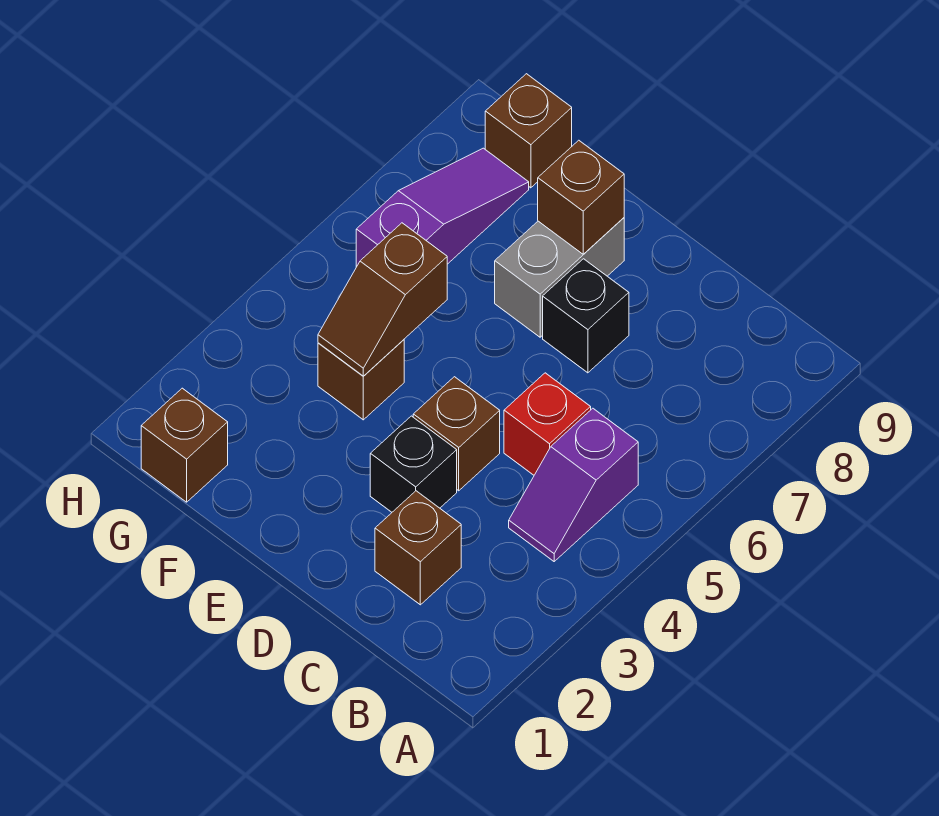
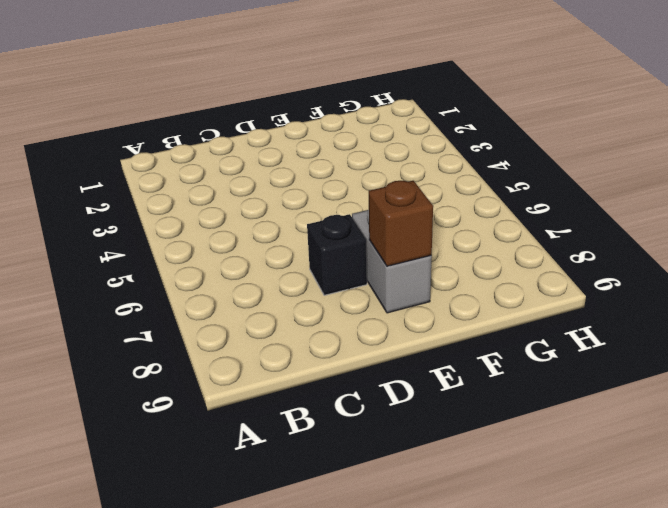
none -> purple 1x2 slope [509,408,638,561]
none -> brown 1x1 brick [375,491,461,605]
none -> red 1x1 brick [504,373,591,475]

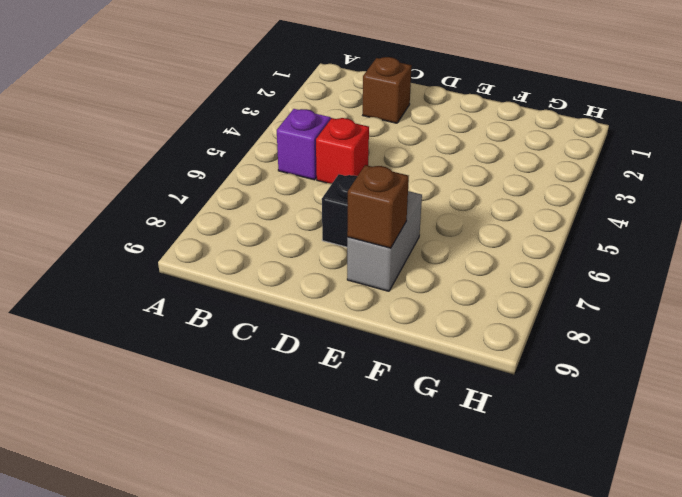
none -> black 1x1 brick [370,416,457,512]
none -> brown 1x1 brick [413,377,500,491]
none -> brown 1x1 brick [318,340,404,420]

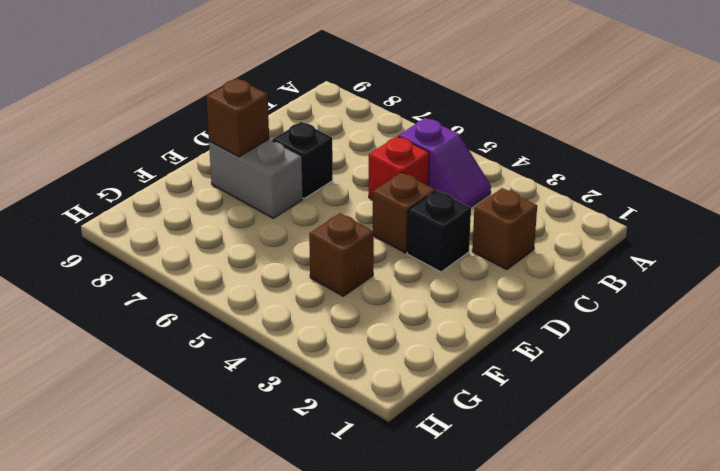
none -> brown 1x1 brick [141,388,228,502]
none -> purple 1x3 slope [356,148,529,267]
none -> brown 1x1 brick [485,74,572,188]

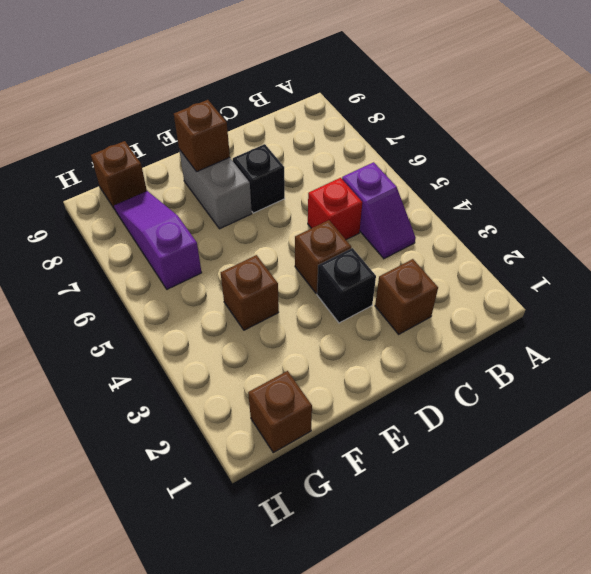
none -> brown 1x2 slope [318,223,447,376]

